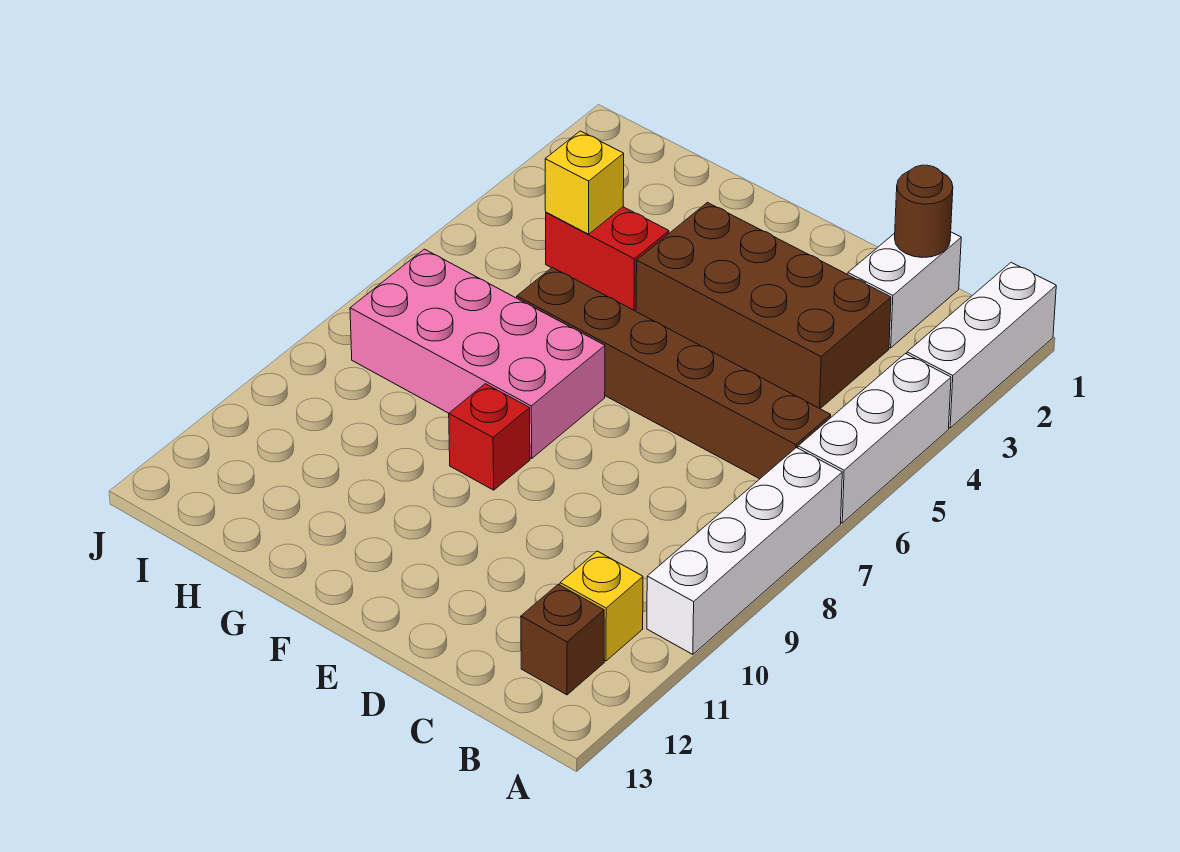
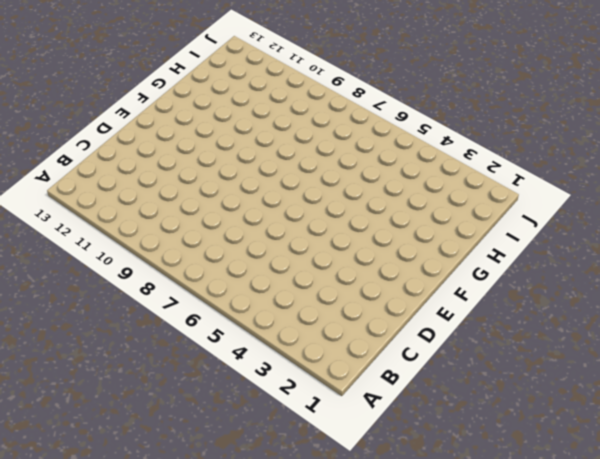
none -> white 1x3 brick [907,263,1056,428]
none -> white 1x3 brick [798,354,951,523]
none -> white 1x4 brick [647,448,842,654]

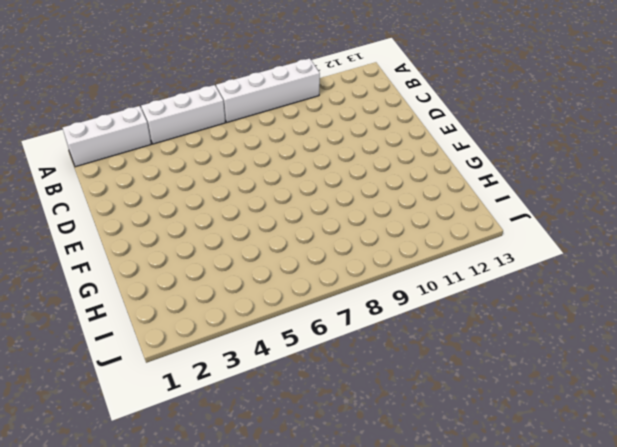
none -> brown 1x6 brick [517,267,831,479]
none -> yellow 1x1 brick [560,551,643,661]
none -> brown 1x1 brick [521,584,604,695]

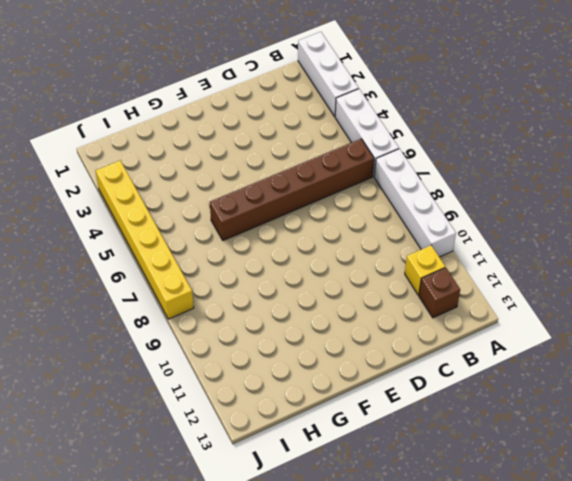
yellow 1x6 brick [96,161,194,319] -> none
none -> white 1x2 brick [848,232,961,348]
none -> brown 2x4 brick [636,202,891,409]
none -> pink 2x4 brick [350,249,605,458]

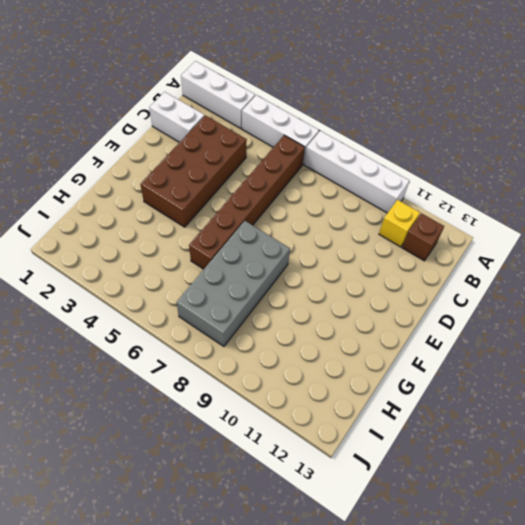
grey 2x4 brick [177,221,290,346] -> pink 2x4 brick [350,249,605,458]
none -> red 1x1 brick [449,384,530,490]
none -> red 1x2 brick [546,207,669,311]
none -> brown 1x1 round brick [895,165,953,258]

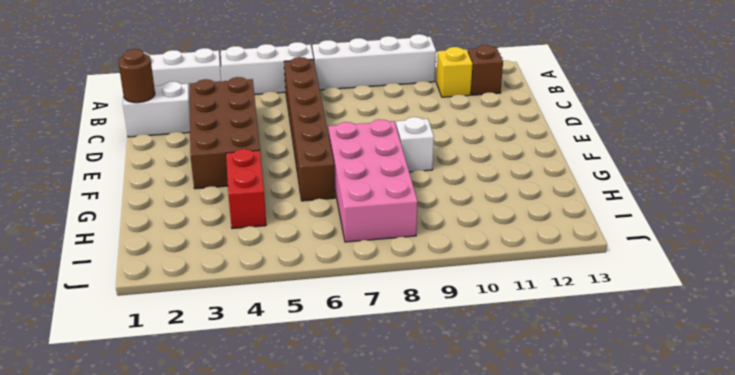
white 1x1 brick [396,117,434,172] -> red 1x1 brick [449,384,530,490]
none -> yellow 1x1 brick [545,131,624,234]

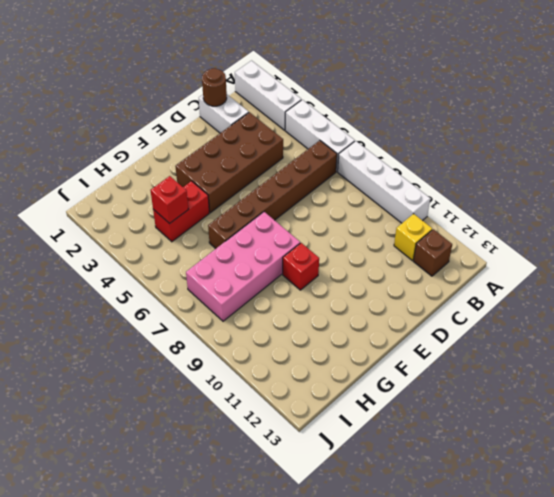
red 1x1 brick [150,176,189,224] -> yellow 1x1 brick [545,131,624,234]

